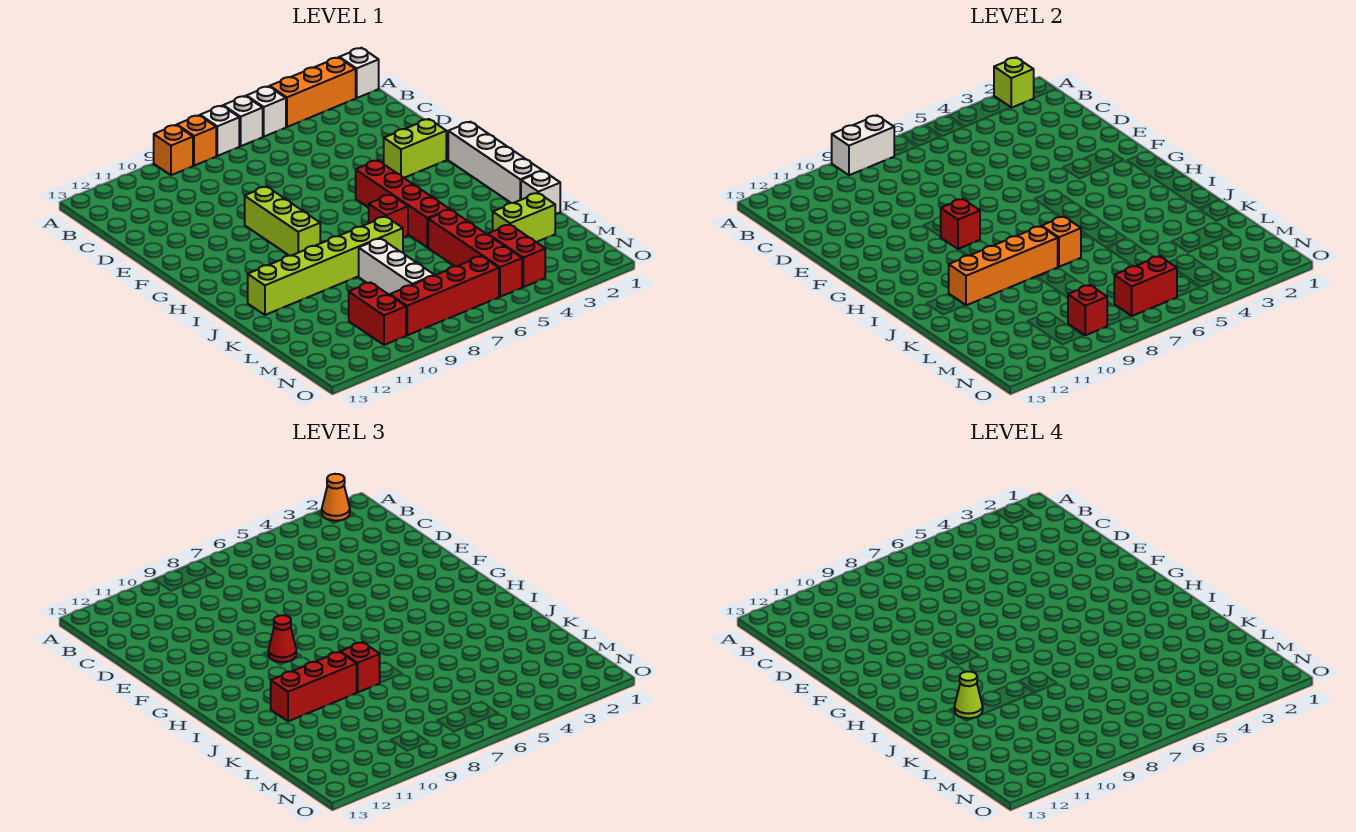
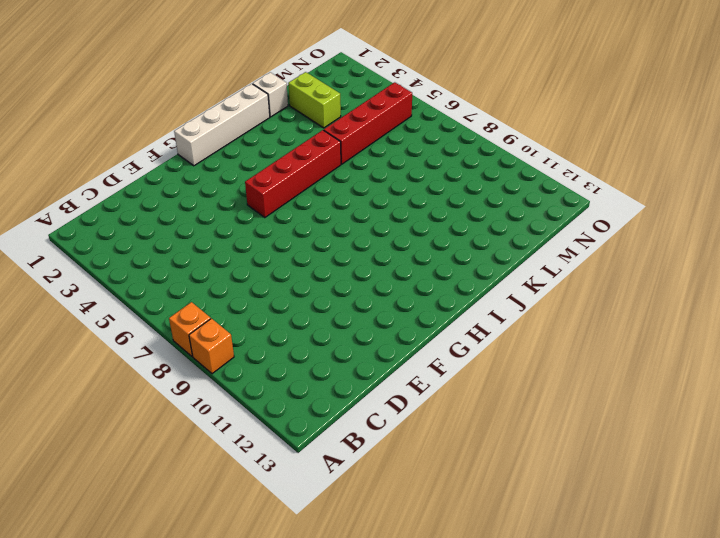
none -> white 1x1 brick [339,48,379,98]
none -> orange 1x3 brick [270,57,356,127]
none -> white 1x1 brick [246,86,286,137]
none -> white 1x1 brick [223,96,263,146]

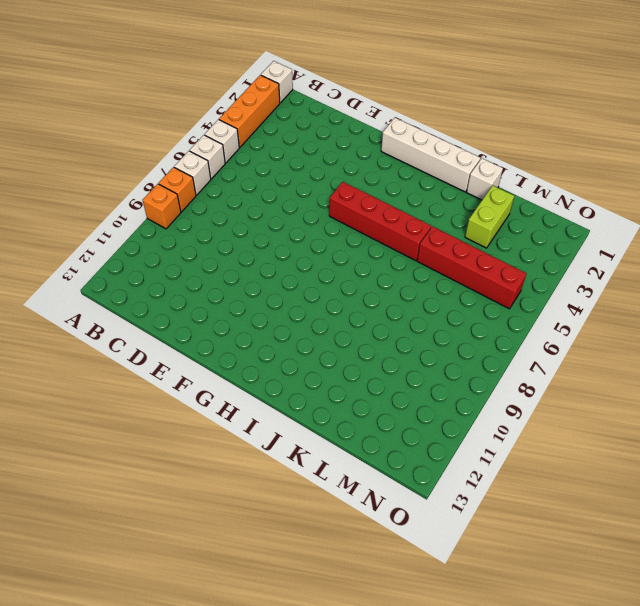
none -> lime 1x2 brick [384,119,446,178]
none -> lime 1x3 brick [245,187,320,256]
none -> red 1x1 brick [369,195,408,238]
none -> lime 1x6 brick [248,216,403,315]

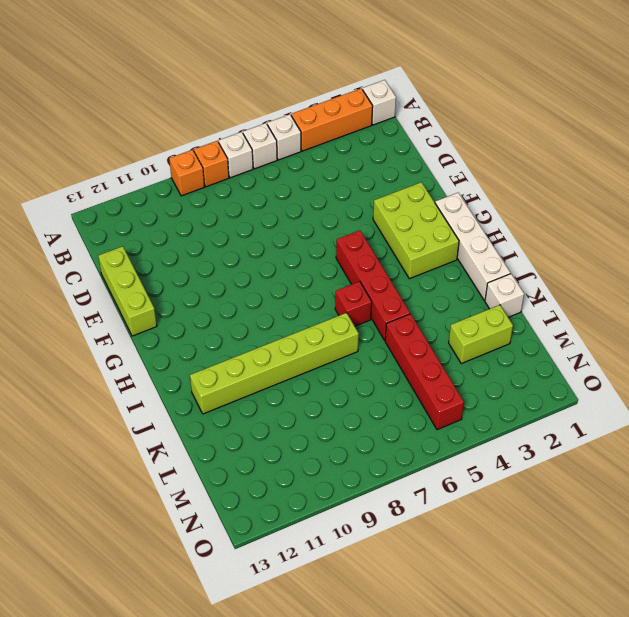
lime 1x3 brick [98,246,157,336] -> lime 1x3 brick moved to [245,187,320,256]
lime 2x3 brick [373,182,459,279] -> lime 1x2 brick [384,119,446,178]
none -> white 1x3 brick [359,238,434,295]
none -> red 1x2 brick [488,225,545,287]
none -> red 1x2 brick [349,282,406,345]
none -> red 1x4 brick [390,256,499,335]

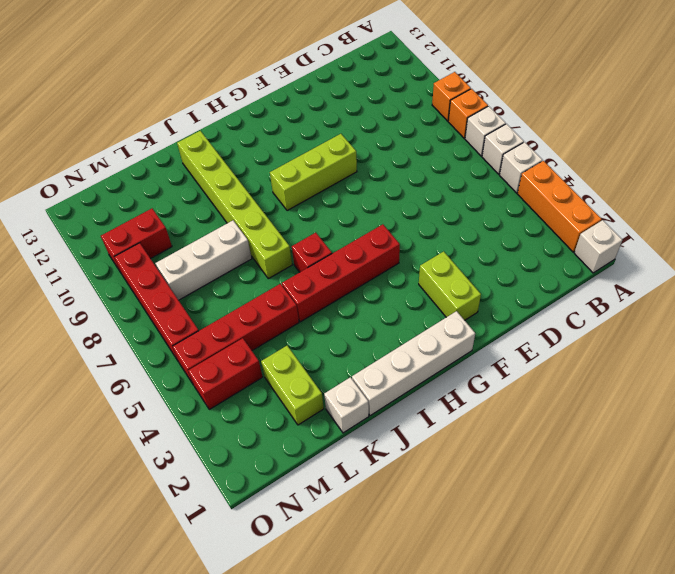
none -> lime 1x1 brick [994,57,1034,108]
none -> white 1x2 brick [832,115,894,175]
none -> red 1x1 brick [941,199,980,249]
none -> orange 1x1 brick [1042,216,1081,267]

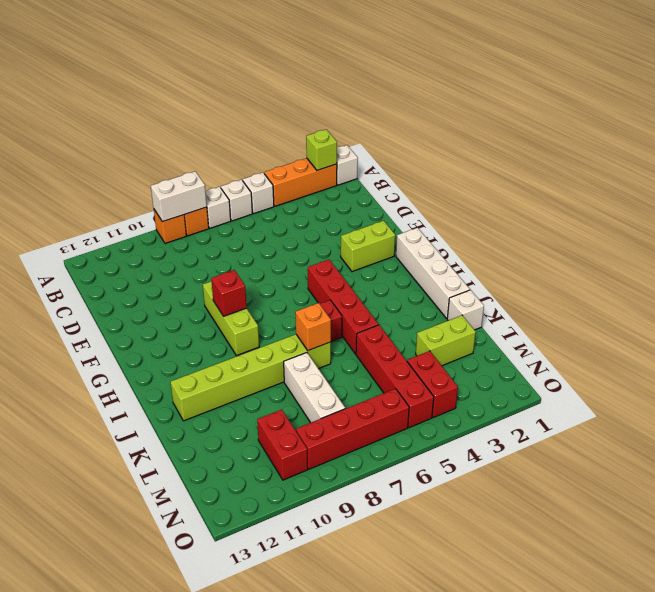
none -> orange 1x4 brick [949,226,1058,305]
none -> red 1x2 brick [1114,256,1177,316]
none -> red 1x1 brick [1068,285,1107,335]
none -> orange 1x1 cone [322,474,350,521]

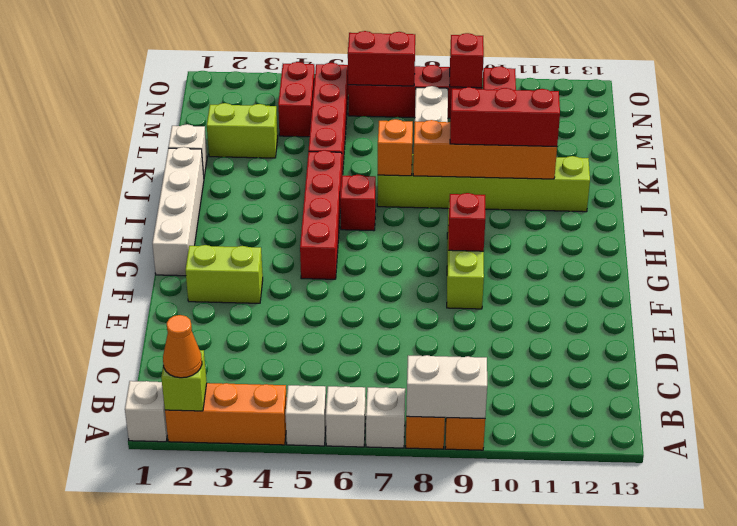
none -> red 1x1 cone [268,615,296,662]
none -> red 1x1 brick [340,642,380,692]
none -> lime 1x1 cone [954,671,983,718]

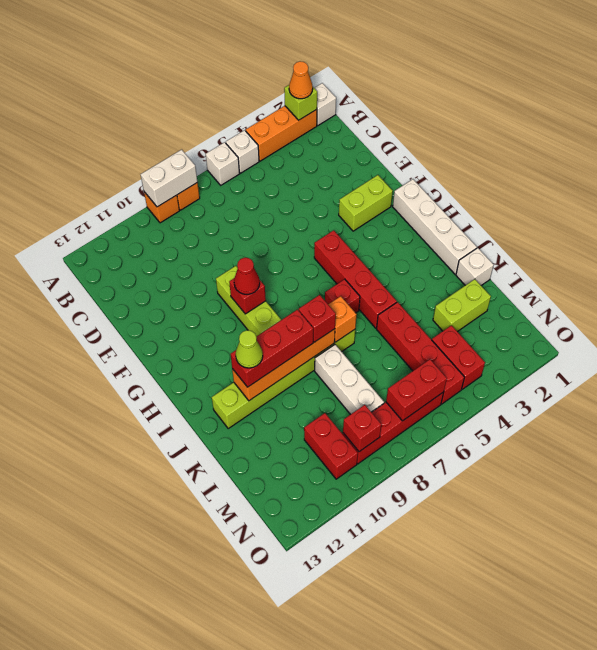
none -> white 1x1 brick [200,106,239,156]

